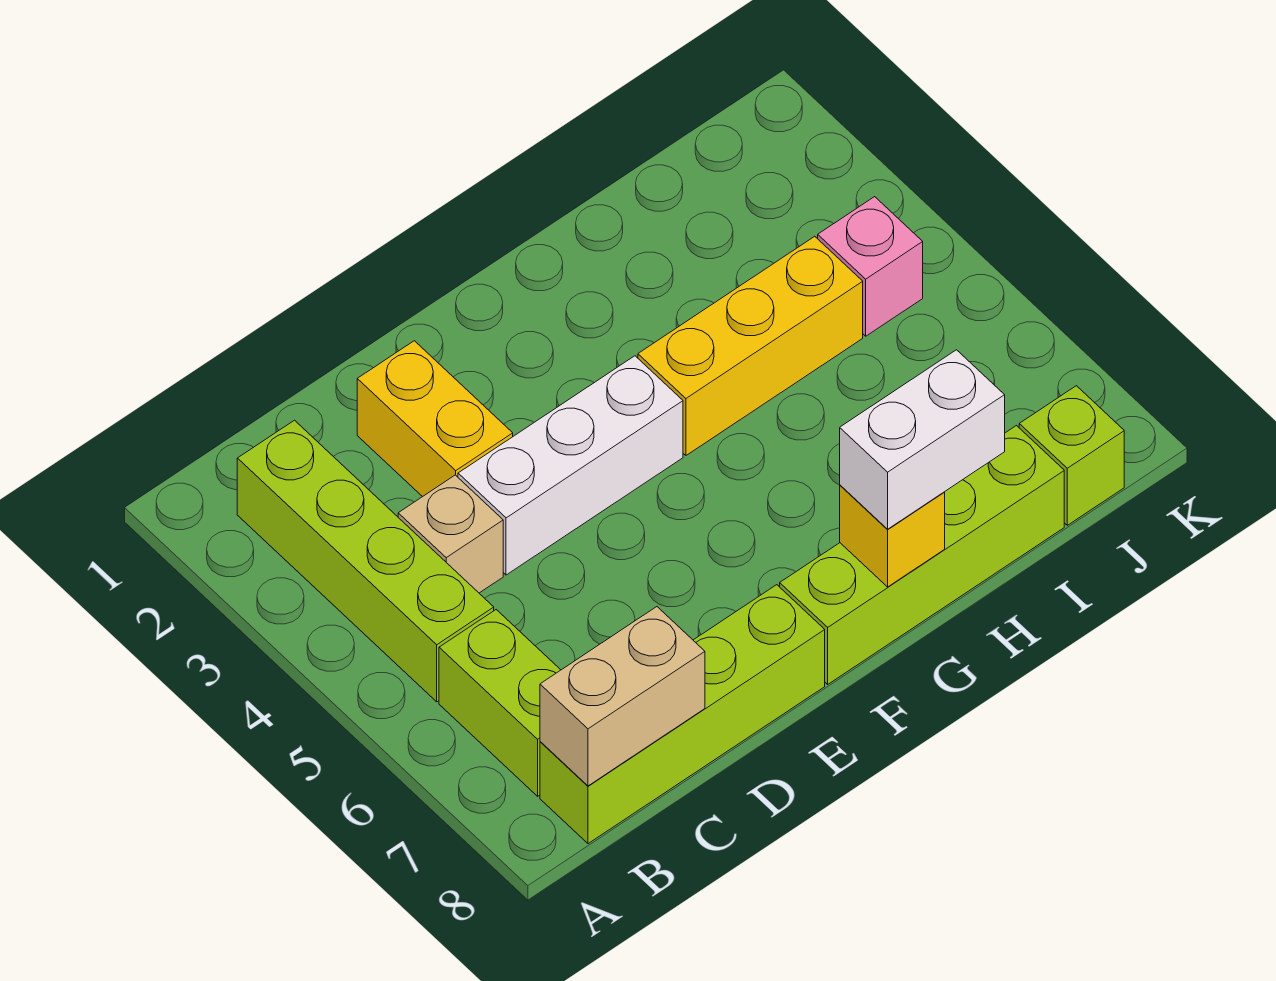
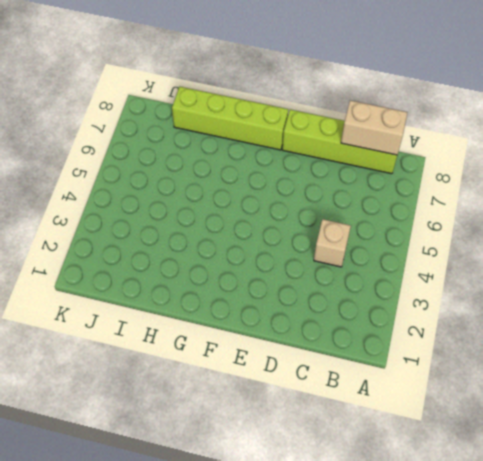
none -> lime 1x4 brick [237,420,494,702]
none -> lime 1x2 brick [439,610,560,796]
none -> yellow 1x2 brick [357,341,513,497]

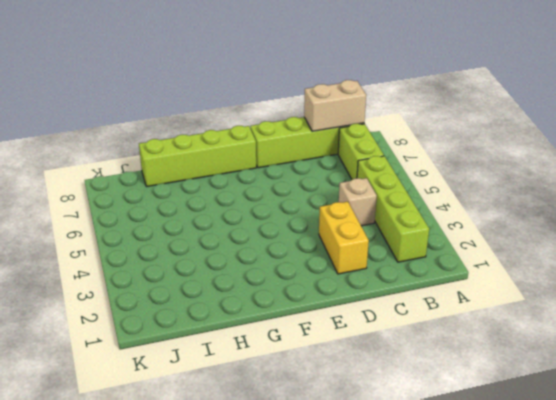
none -> white 1x3 brick [458,356,683,575]
none -> yellow 1x3 brick [638,236,863,455]
none -> pink 1x1 brick [818,197,923,336]

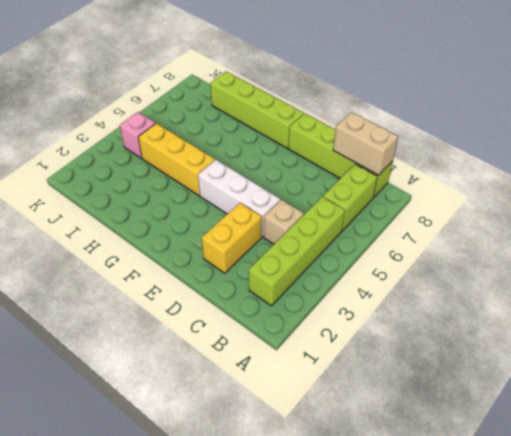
none -> lime 1x1 brick [1019,386,1124,525]
none -> yellow 1x1 brick [840,485,945,587]
none -> white 1x2 brick [840,350,1005,529]

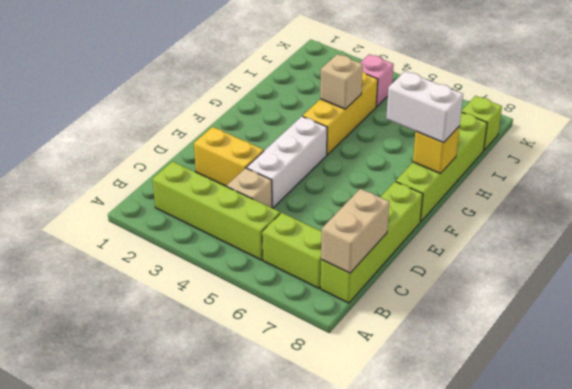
white 1x2 brick [386,71,463,143] -> white 1x2 brick turned to [840,350,1005,529]
tan 1x1 brick [320,54,363,109] -> none

